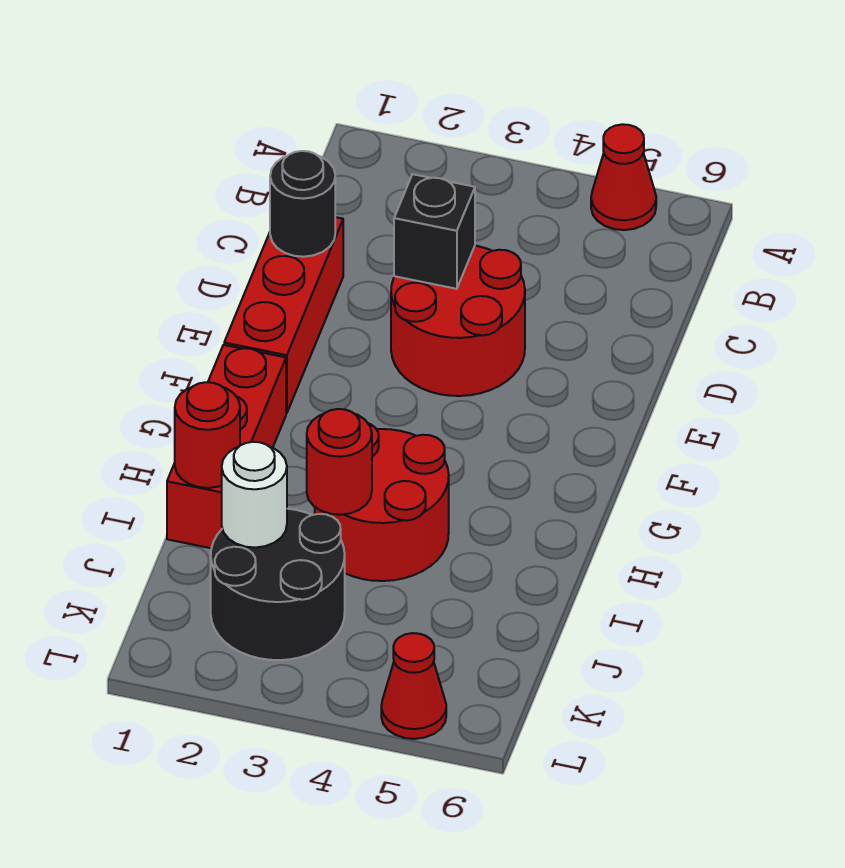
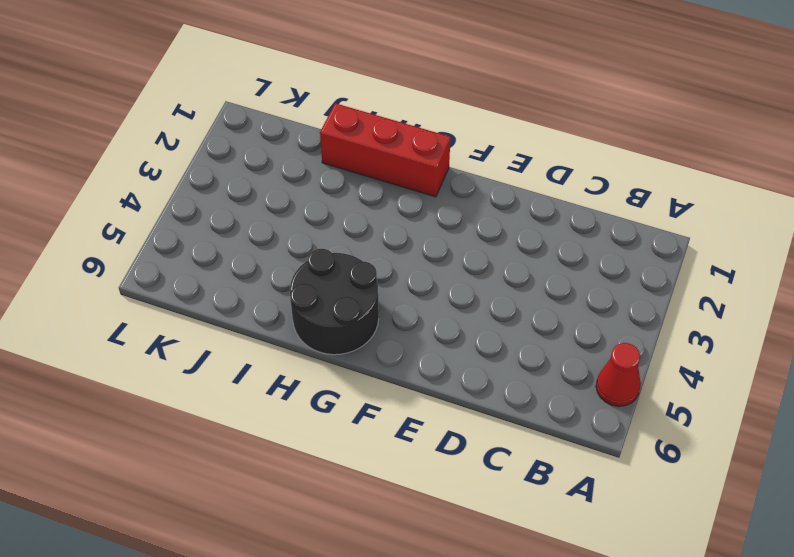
black 2x2 round brick [290,249,379,355] -> black 2x2 round brick moved to [211,509,345,660]
none -> red 1x3 brick [224,217,343,413]
none -> red 2x2 round brick [391,246,525,396]
none -> red 2x2 round brick [315,423,449,581]

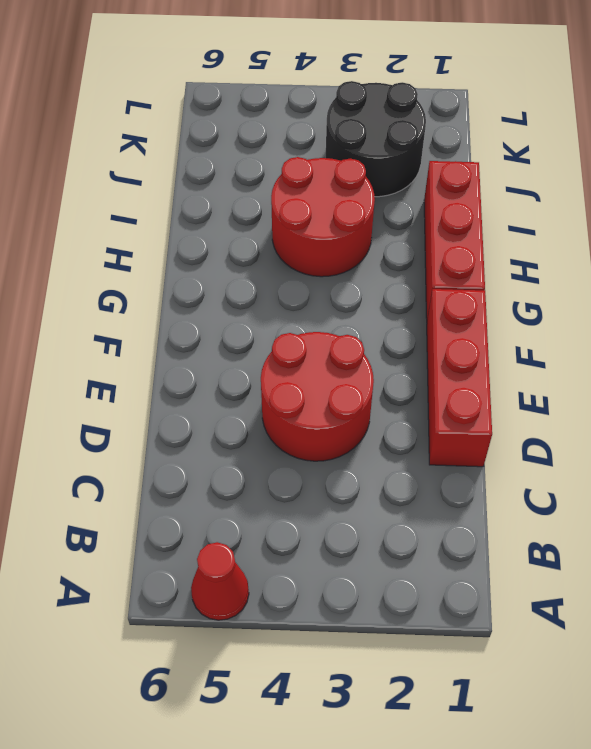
none -> red 1x1 cone [381,633,446,739]
none -> black 1x1 round brick [270,151,335,257]
none -> black 1x1 brick [394,174,475,289]

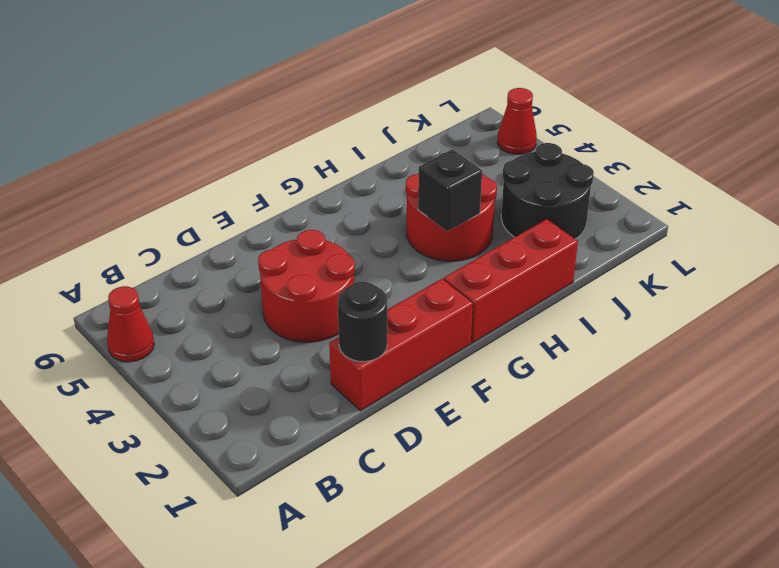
black 1x1 brick [418,149,482,231] -> black 1x1 brick moved to [394,174,475,289]
none -> red 1x1 round brick [175,382,240,488]
none -> red 1x1 round brick [307,409,372,515]
none -> white 1x1 round brick [222,442,287,548]

